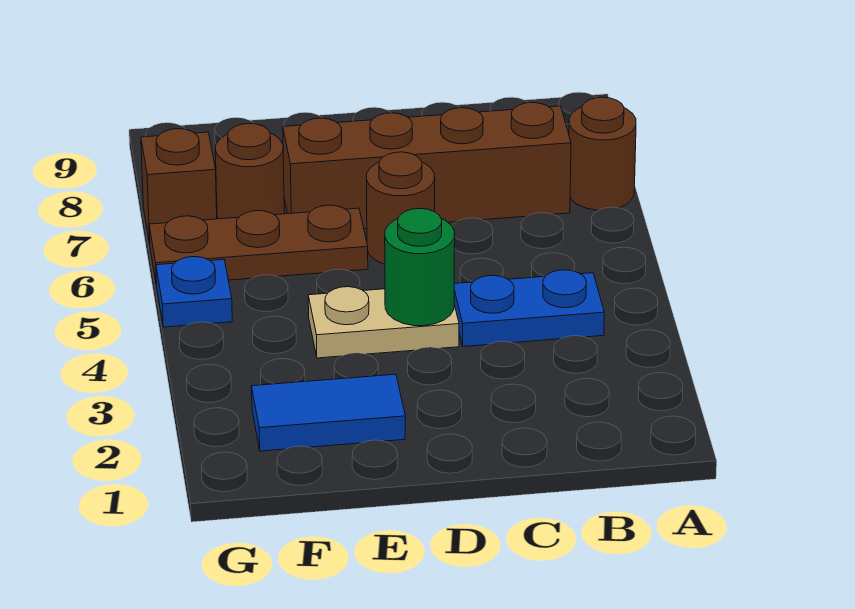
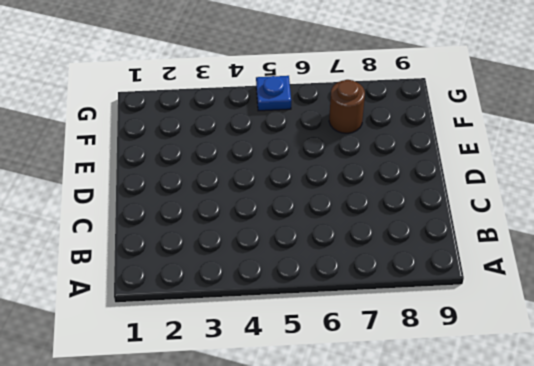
none -> brown 1x1 round brick [569,97,636,210]
none -> blue 1x2 plate [454,270,604,347]

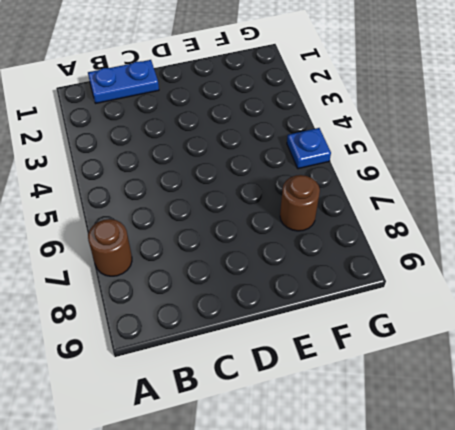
blue 1x2 plate [88,60,159,103] -> blue 1x2 plate moved to [454,270,604,347]
none -> brown 1x4 brick [283,103,571,229]
none -> tan 1x2 plate [308,287,459,358]

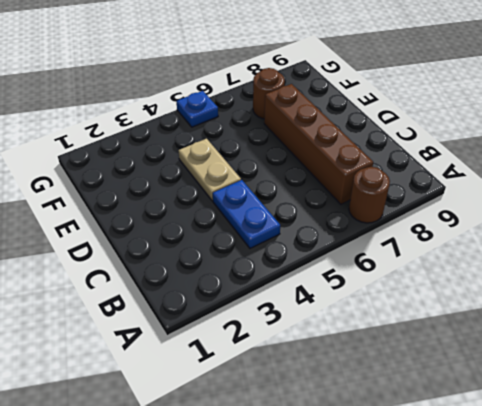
none -> brown 1x1 round brick [367,152,435,264]
none -> blue 1x2 tile [251,374,405,451]

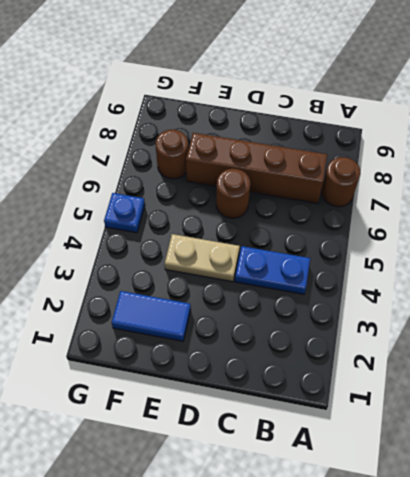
none -> brown 1x3 plate [149,205,368,285]
none -> brown 1x1 brick [141,129,217,244]

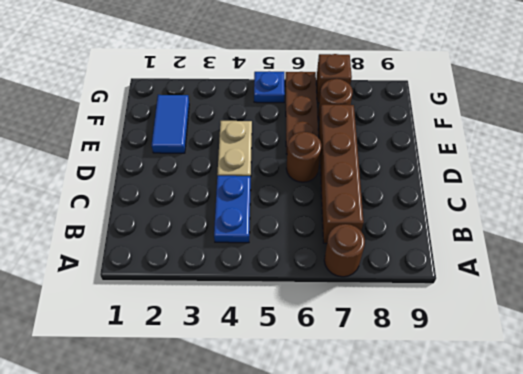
none -> green 1x1 round brick [385,209,455,326]

